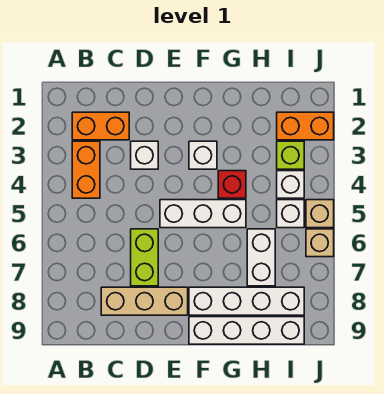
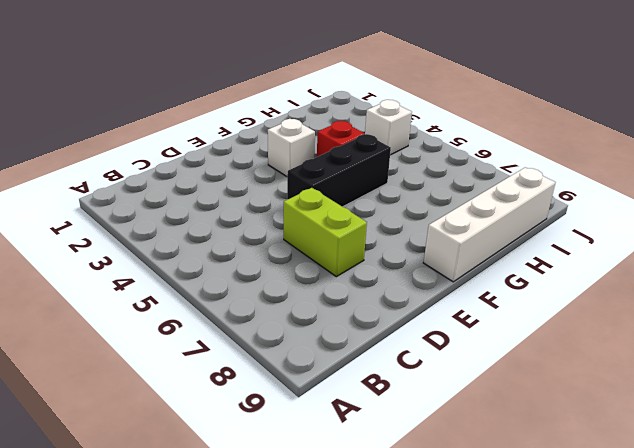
black 1x3 brick [287,134,391,207] -> white 1x3 brick [160,200,246,228]
none -> orange 1x2 brick [72,112,129,140]
none -> orange 1x2 brick [72,141,100,198]
none -> tan 1x3 brick [101,287,188,315]

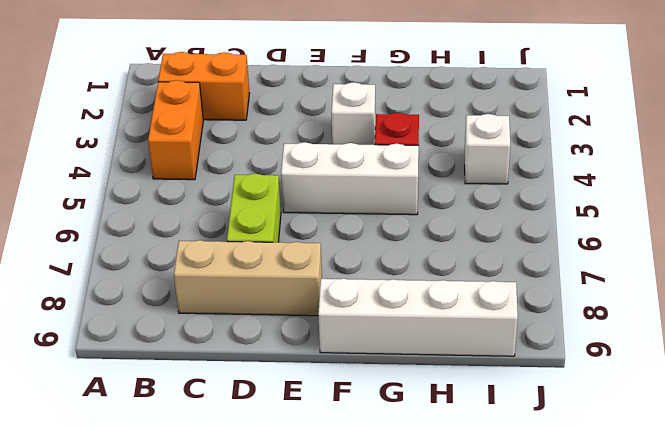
none -> white 1x1 brick [131,141,158,169]
none -> white 1x4 brick [189,287,304,315]
none -> white 1x2 brick [247,229,275,286]

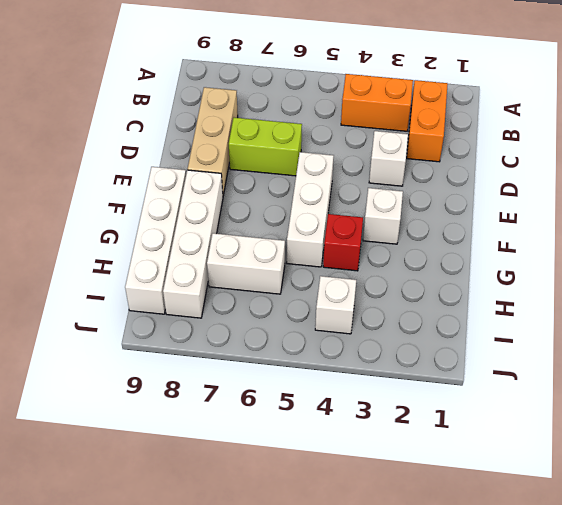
none -> orange 1x2 brick [277,112,334,140]
none -> lime 1x1 brick [277,141,304,169]
none -> white 1x1 brick [277,200,304,228]

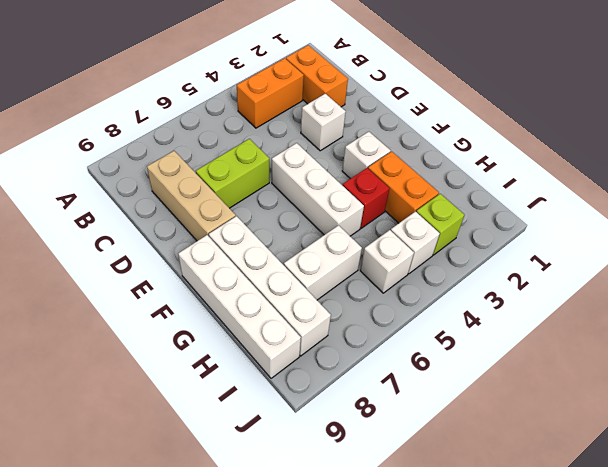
orange 1x2 brick [368,151,439,223] -> orange 1x2 brick moved to [277,112,334,140]
none -> tan 1x1 brick [306,200,334,228]
none -> tan 1x1 brick [306,229,334,257]

